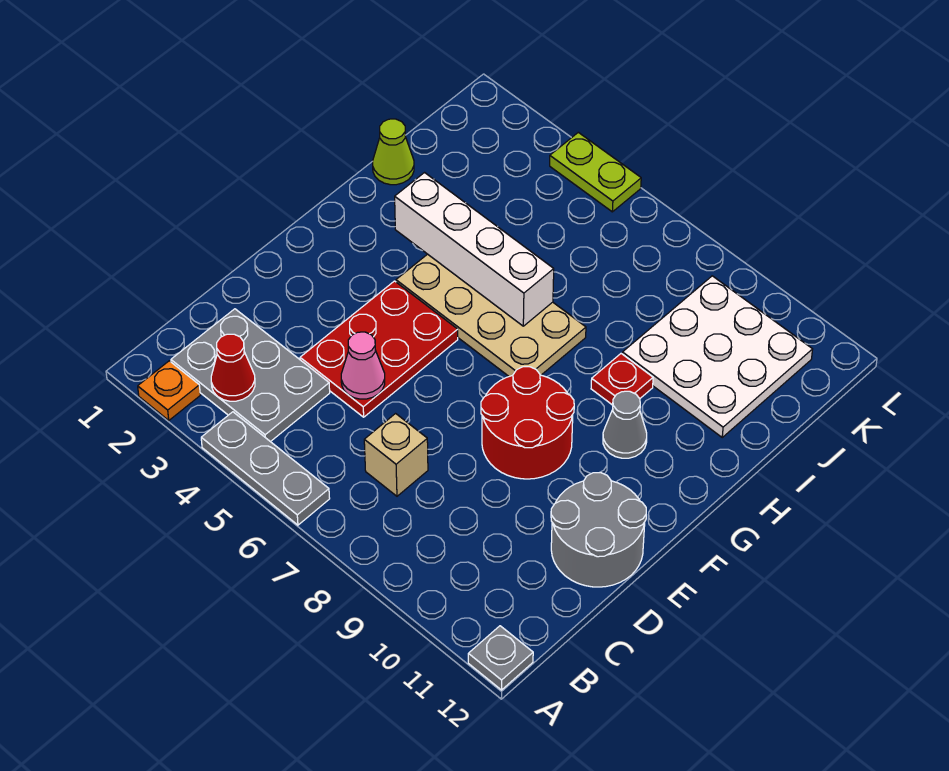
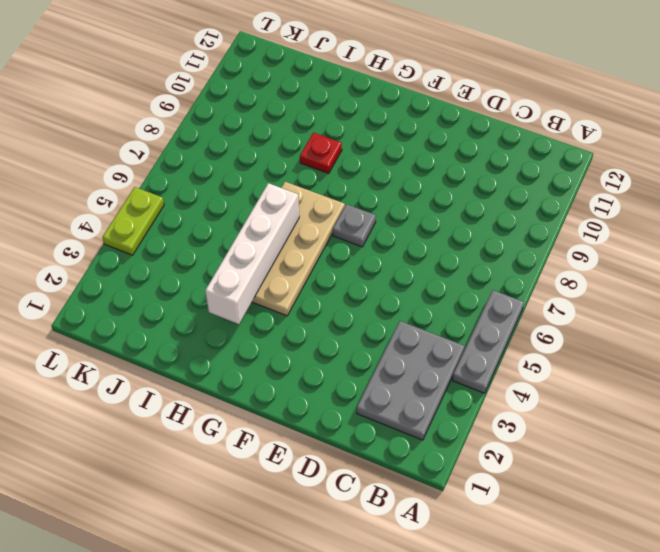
grey 1x1 plate [333,204,376,247] -> grey 1x1 plate moved to [468,626,533,690]
none -> orange 1x1 plate [138,361,200,420]
none -> tan 1x1 brick [364,414,428,496]
none -> red 2x3 plate [300,281,458,417]

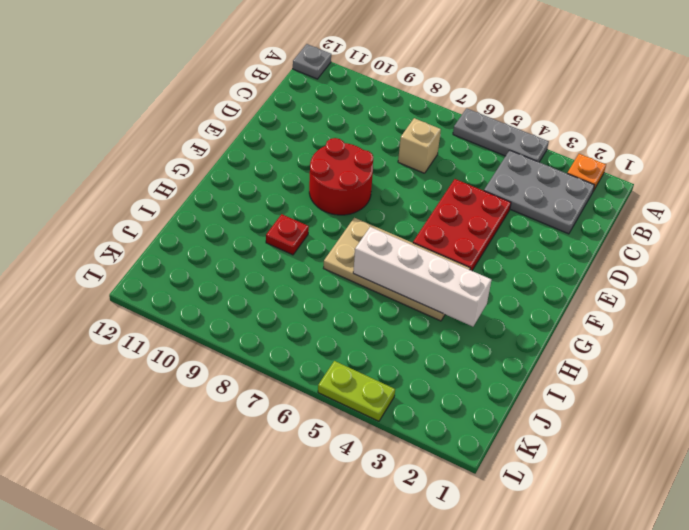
none -> grey 2x2 round brick [551,473,646,587]
none -> grey 1x1 cone [603,391,647,458]
none -> lime 1x1 cone [373,119,414,185]

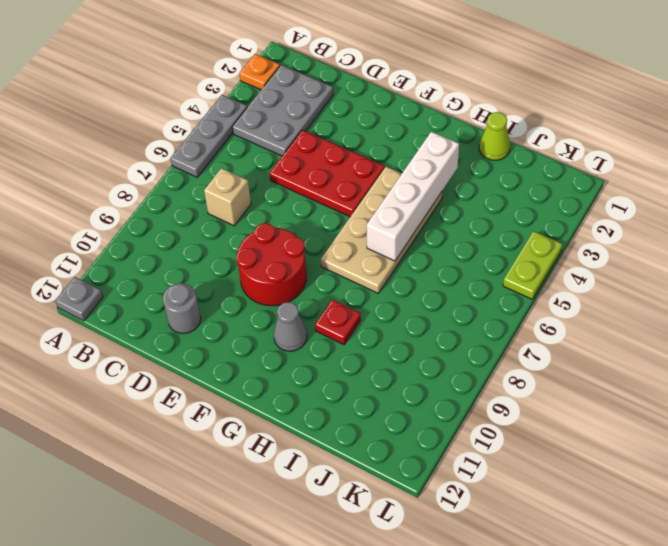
grey 1x1 round brick [163,283,201,333] -> grey 2x2 round brick [551,473,646,587]
none -> white 3x3 plate [622,276,813,437]
none -> red 1x1 cone [211,334,255,401]
none -> pink 1x1 cone [341,332,385,399]

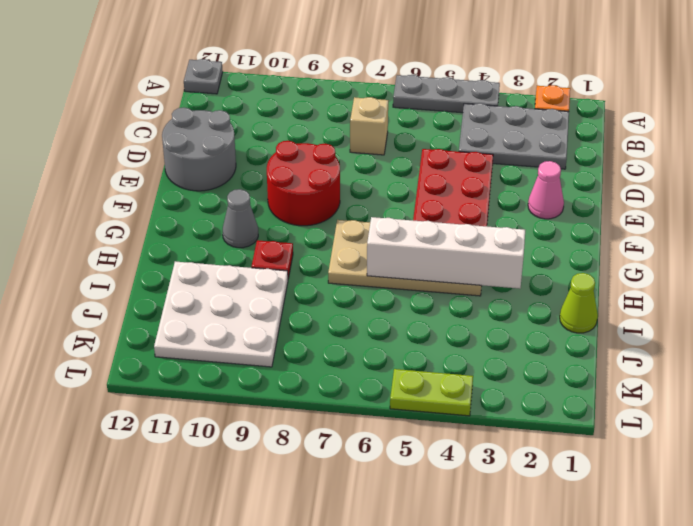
pink 1x1 cone [528,161,564,219] -> pink 1x1 cone moved to [341,332,385,399]
none -> red 1x1 cone [211,334,255,401]

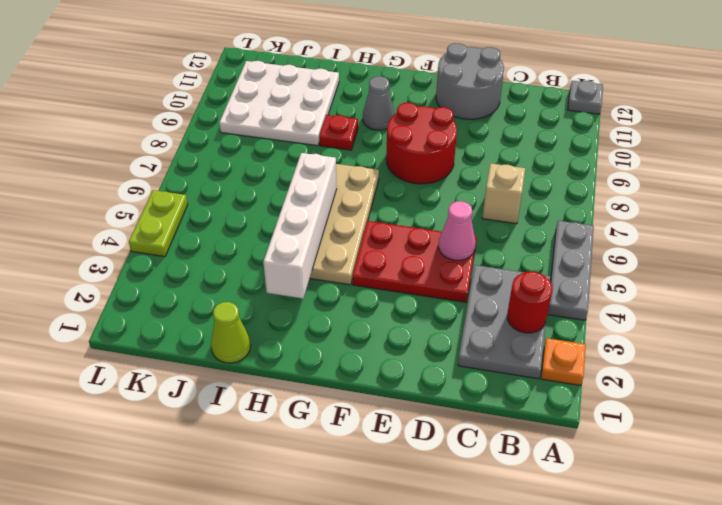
red 1x1 round brick [507,272,553,333] -> red 1x1 cone [211,334,255,401]

